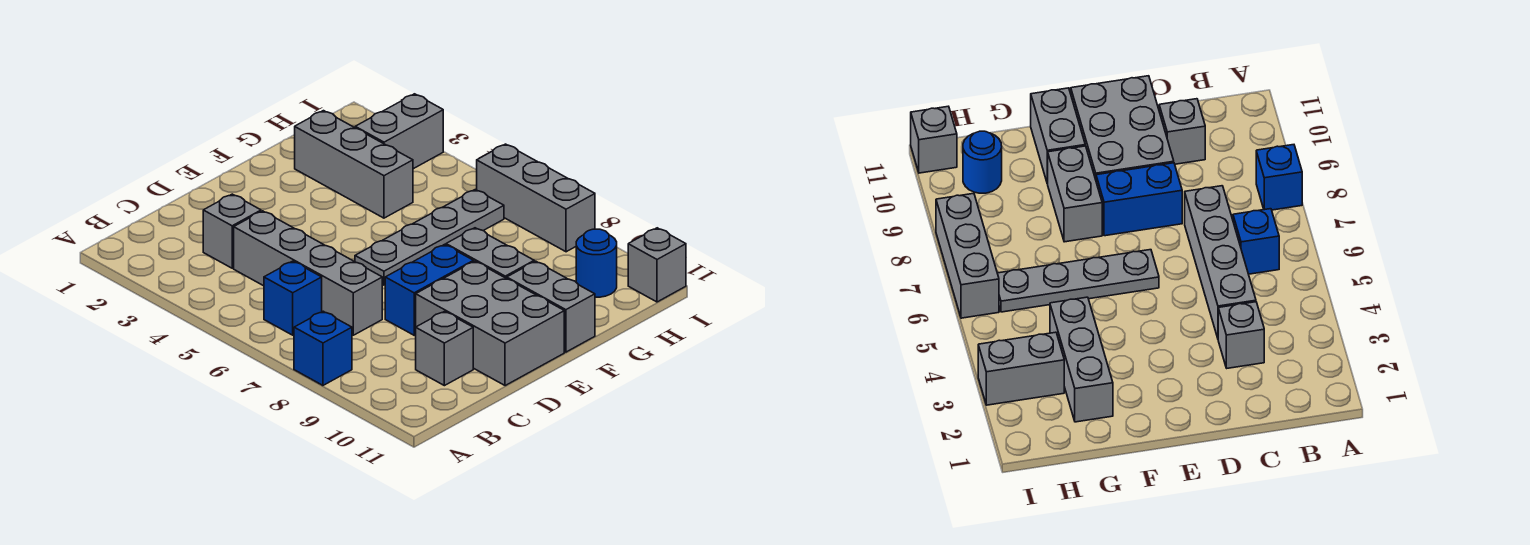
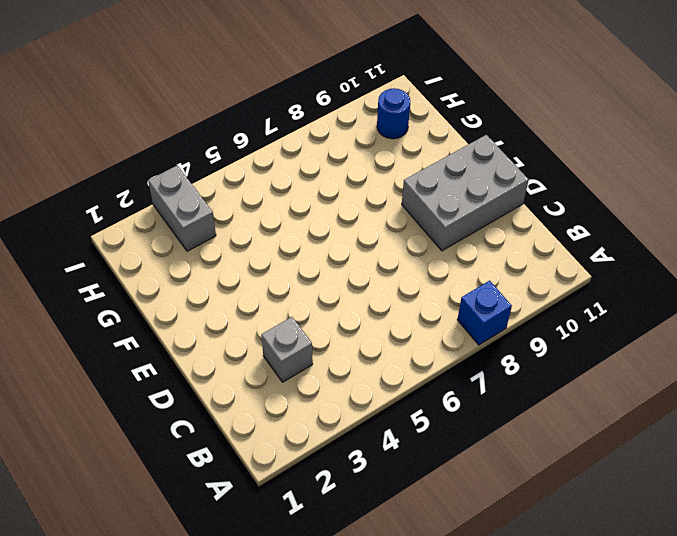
none -> blue 1x1 brick [264,261,322,335]
none -> grey 1x4 brick [234,211,382,335]
none -> grey 1x1 brick [416,312,473,386]

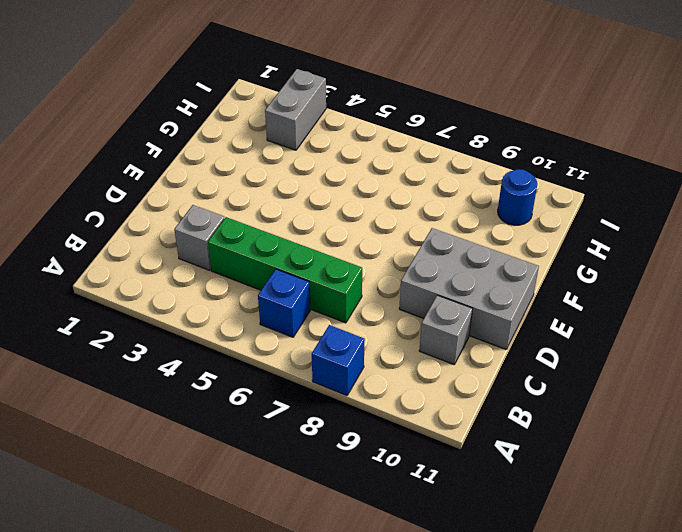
green 1x4 brick [208,217,362,323] -> grey 1x4 brick [234,211,382,335]
none -> blue 1x2 brick [385,244,474,335]
none -> grey 1x4 plate [355,190,504,285]
none -> grey 1x2 brick [446,228,534,278]

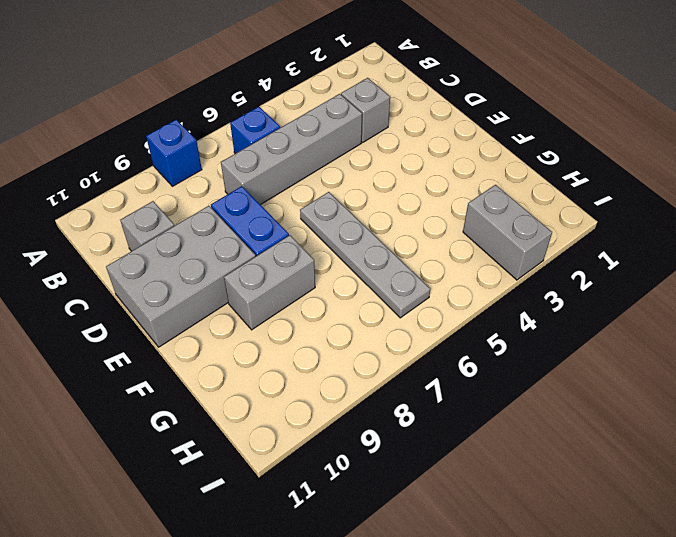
none -> grey 1x2 brick [507,261,595,352]
none -> grey 1x3 brick [295,111,413,218]
none -> blue 1x1 round brick [576,229,617,297]

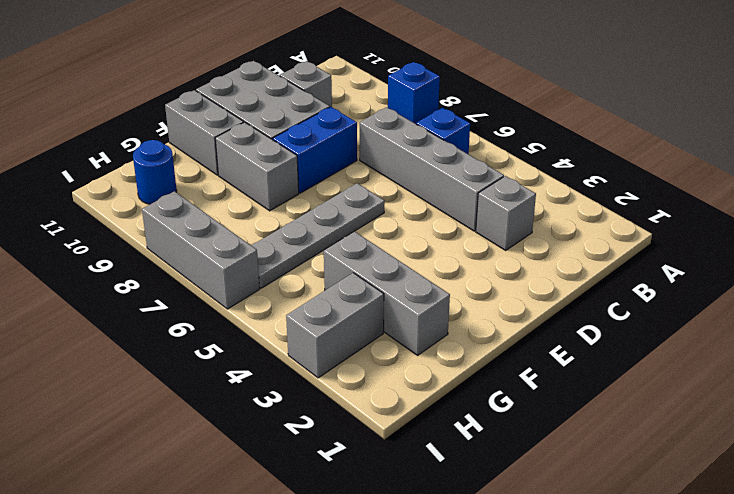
none -> grey 1x1 brick [628,228,686,302]

